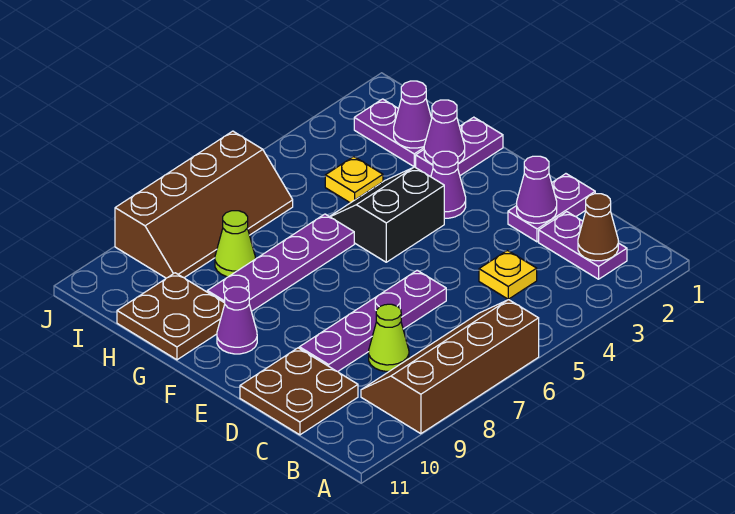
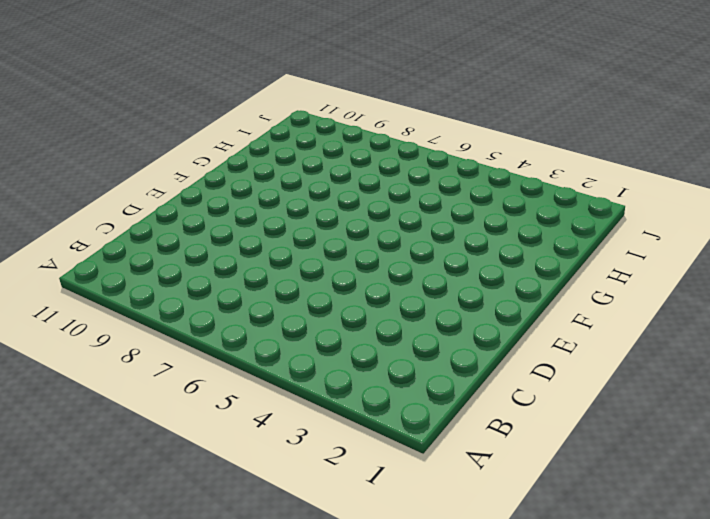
none -> brown 2x4 slope [361,300,539,434]
none -> purple 1x2 plate [539,212,627,279]
none -> yellow 1x1 plate [479,250,537,299]

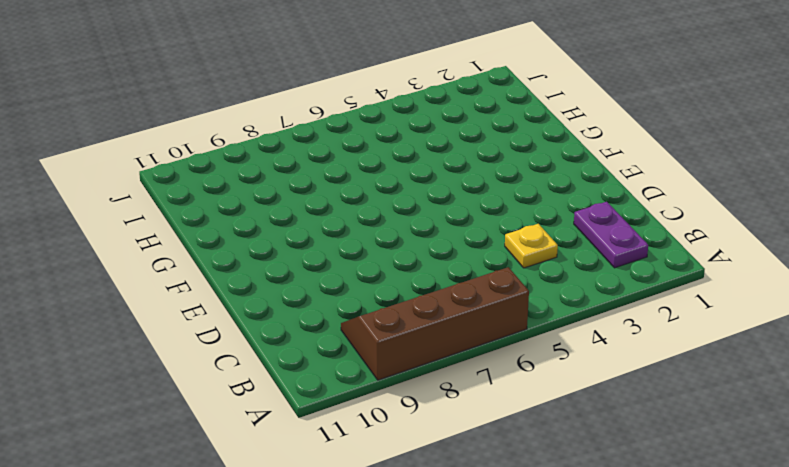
none -> lime 1x1 cone [369,304,409,371]
none -> brown 2x2 plate [240,348,358,435]
none -> purple 1x2 plate [508,174,595,242]

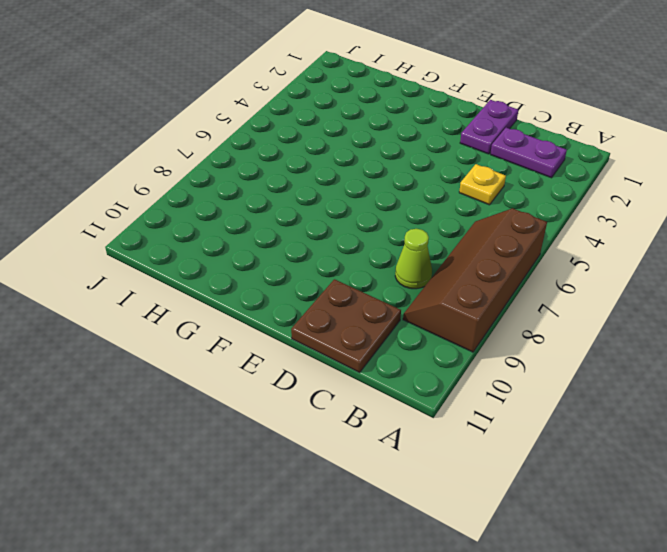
none -> purple 1x4 plate [299,270,446,372]
none -> purple 1x1 cone [431,151,466,218]
none -> black 2x2 slope [330,167,444,262]

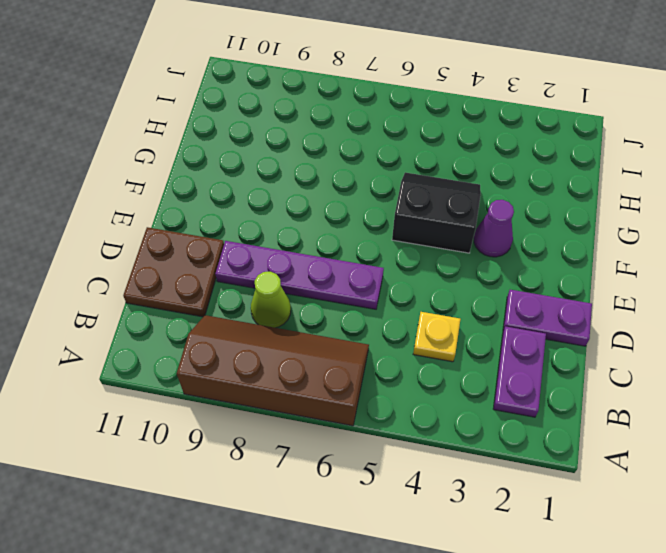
none -> purple 1x1 cone [217,287,257,354]
none -> purple 1x2 plate [416,117,503,177]
none -> purple 1x4 plate [207,214,354,311]

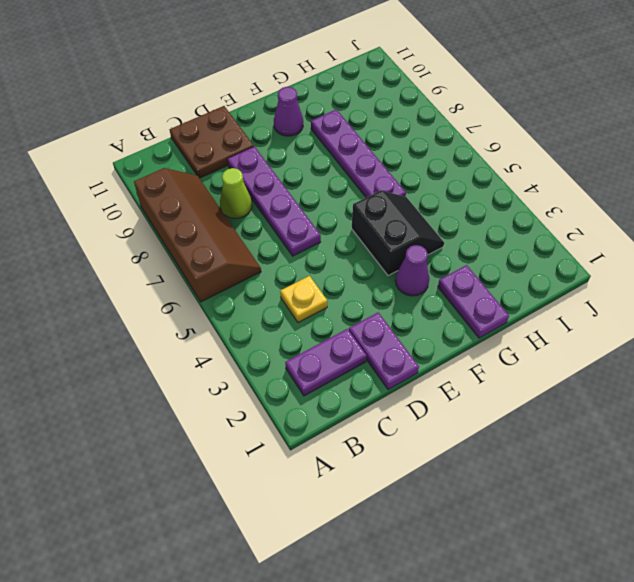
none -> brown 2x2 plate [117,273,225,360]
none -> purple 1x2 plate [354,99,424,167]
none -> yellow 1x1 plate [325,157,383,203]

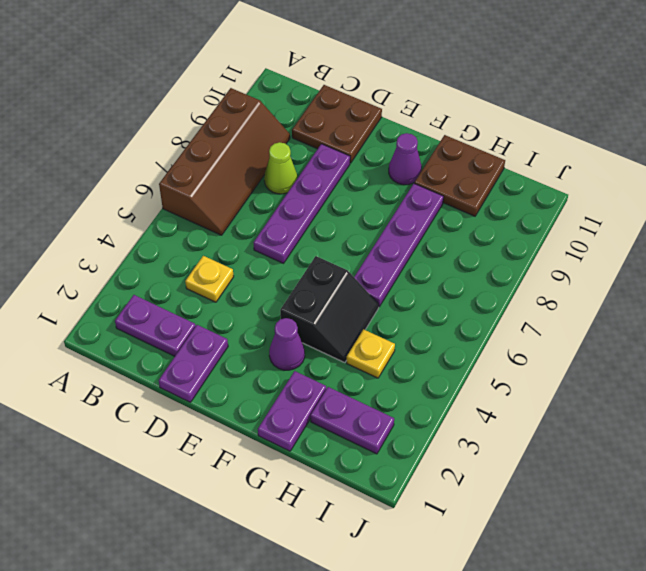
none -> lime 1x1 cone [215,211,255,277]
none -> brown 2x4 slope [115,131,293,278]
none -> brown 1x1 cone [578,194,618,261]

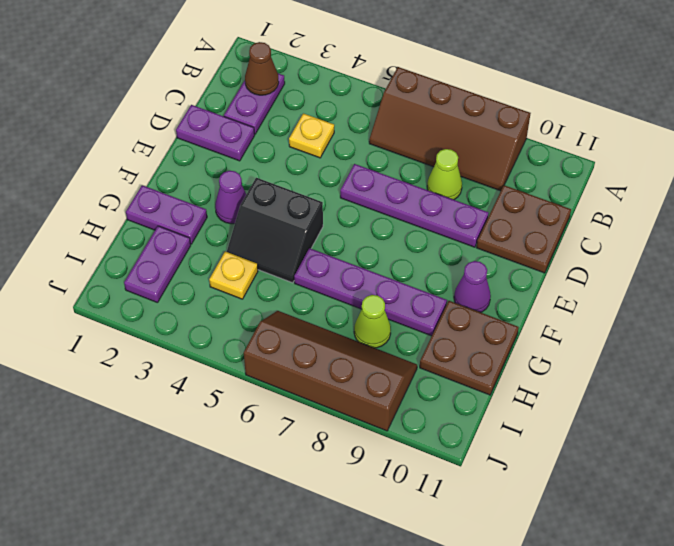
none -> purple 1x1 cone [517,156,557,223]
none -> purple 1x1 cone [424,100,465,164]
none -> purple 1x1 cone [394,81,432,148]

